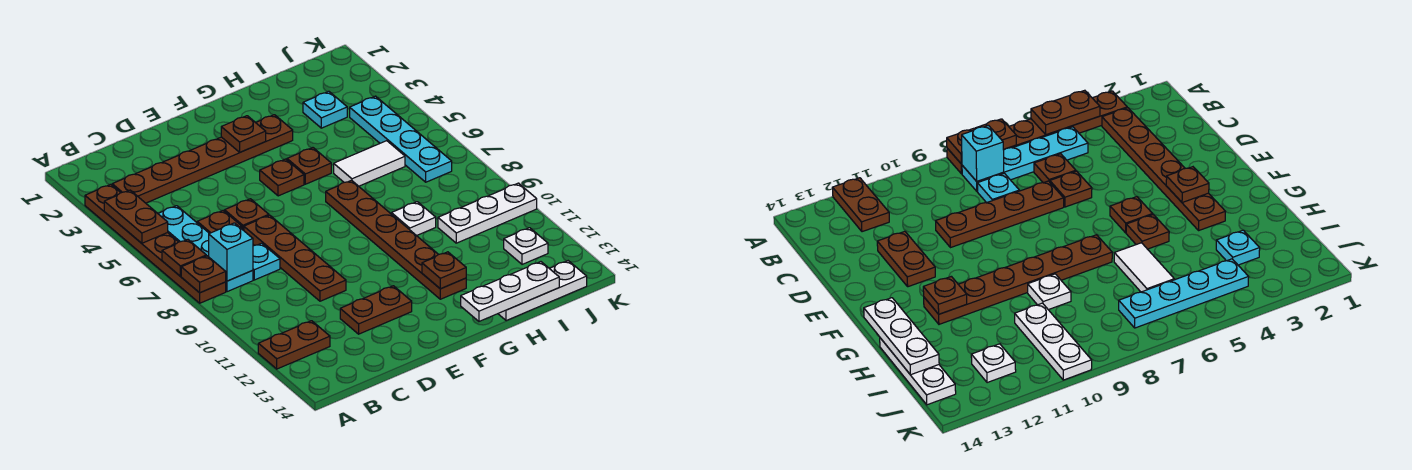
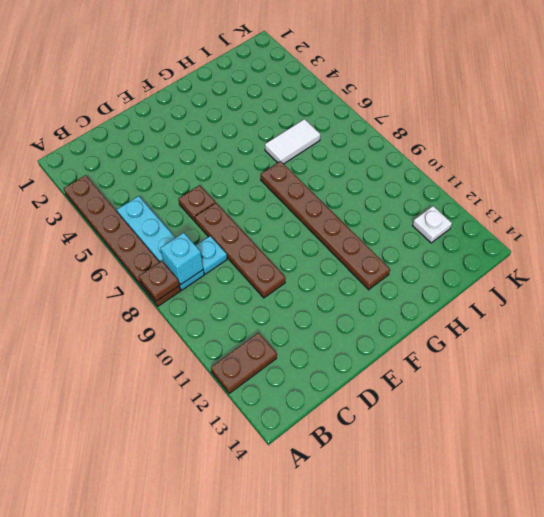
none -> brown 1x6 plate [112,115,293,203]
none -> brown 1x1 plate [197,211,242,233]
none -> brown 1x2 plate [340,286,412,334]

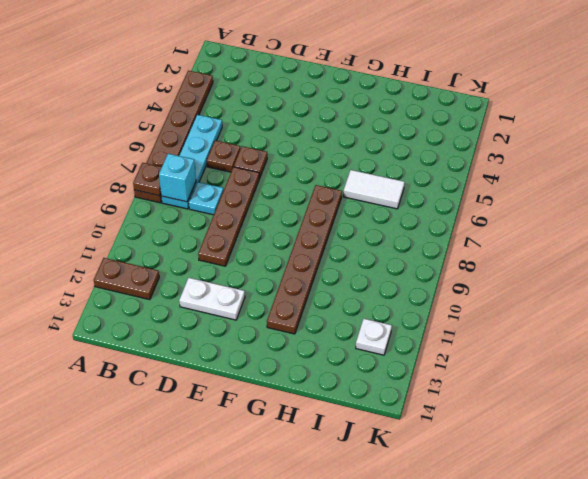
white 1x2 plate [179,278,245,320] -> brown 1x2 plate [340,286,412,334]
none -> brown 1x6 plate [112,115,293,203]
none -> brown 1x1 plate [260,159,304,196]
none -> brown 1x1 plate [287,148,331,184]

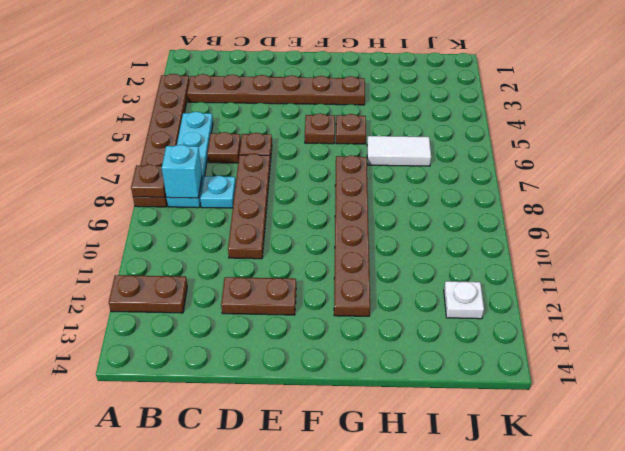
none -> white 1x1 plate [391,202,436,236]
none -> white 1x3 plate [498,261,587,321]
none -> cyan 1x1 plate [303,91,347,128]

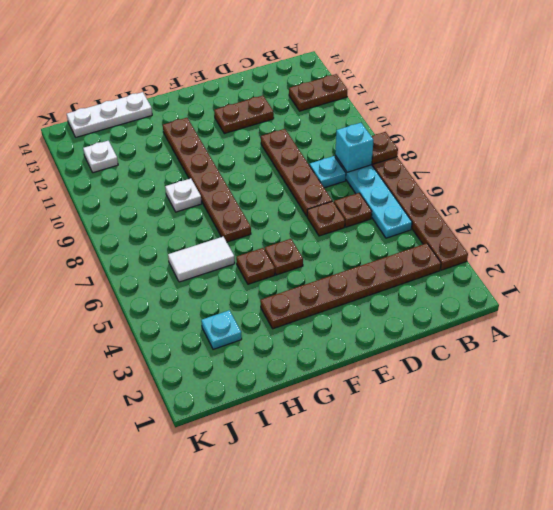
none -> white 1x3 plate [438,183,537,243]
none -> cyan 1x4 plate [350,96,452,182]
none -> brown 1x2 plate [104,190,168,243]

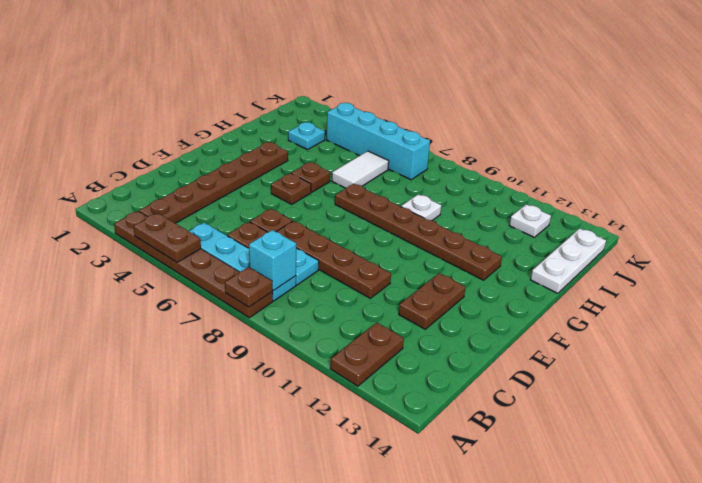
cyan 1x4 brick [327,103,430,180] -> cyan 1x4 plate [350,96,452,182]
none -> white 1x3 plate [438,183,537,243]
none -> brown 1x1 plate [162,240,206,276]
none -> brown 1x1 plate [221,116,266,152]

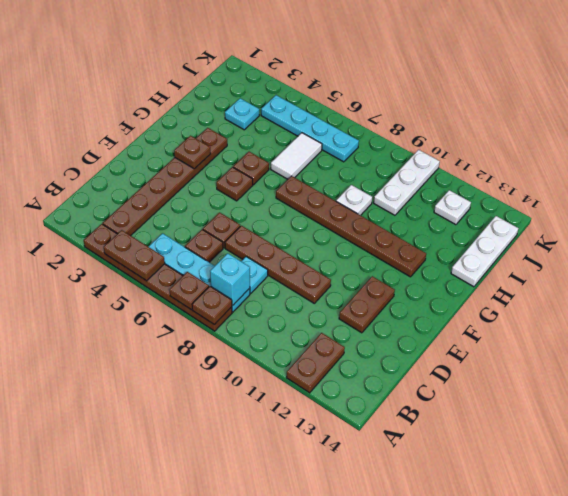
none -> brown 1x1 plate [422,252,466,289]
none -> white 1x3 plate [461,262,559,321]

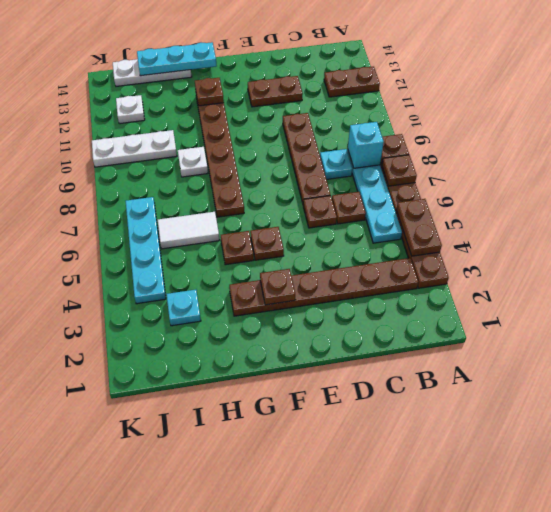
cyan 1x3 plate [137,42,216,76] -> white 1x3 plate [461,262,559,321]

